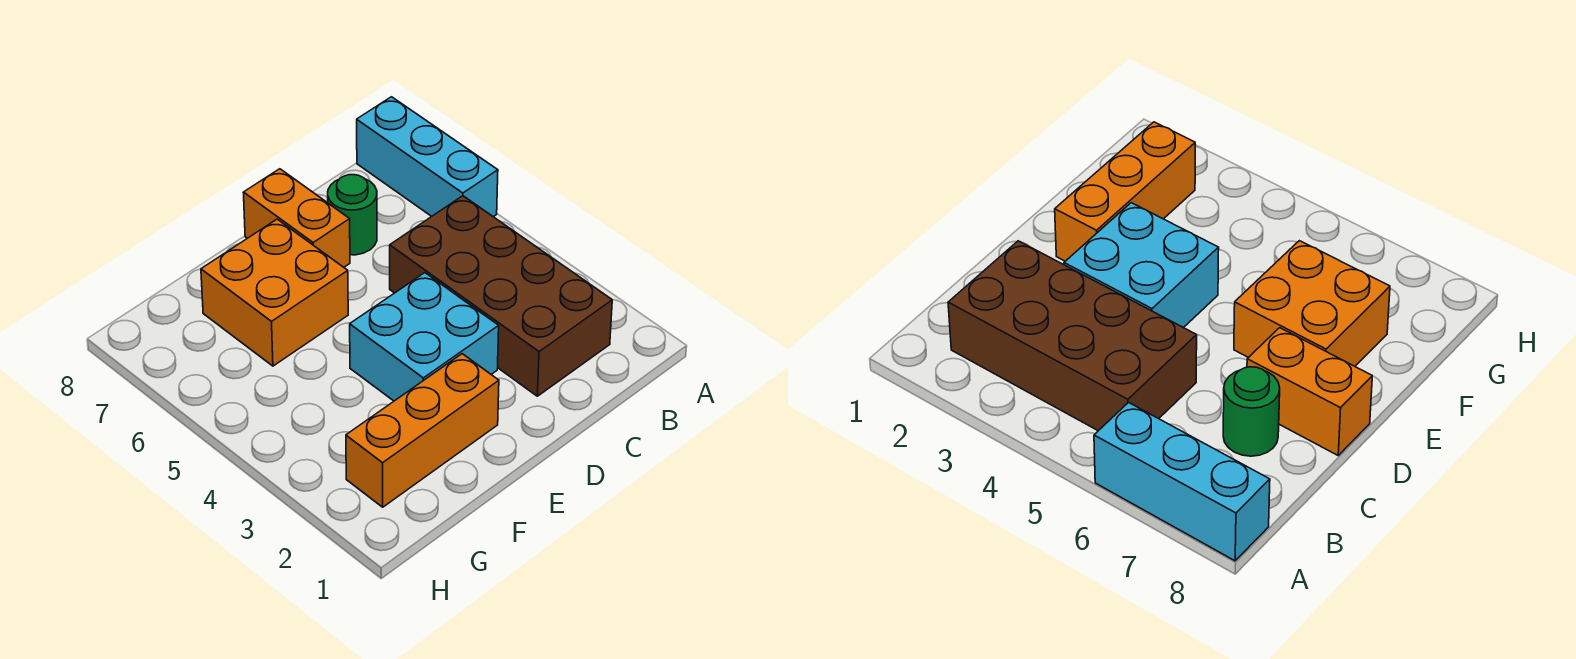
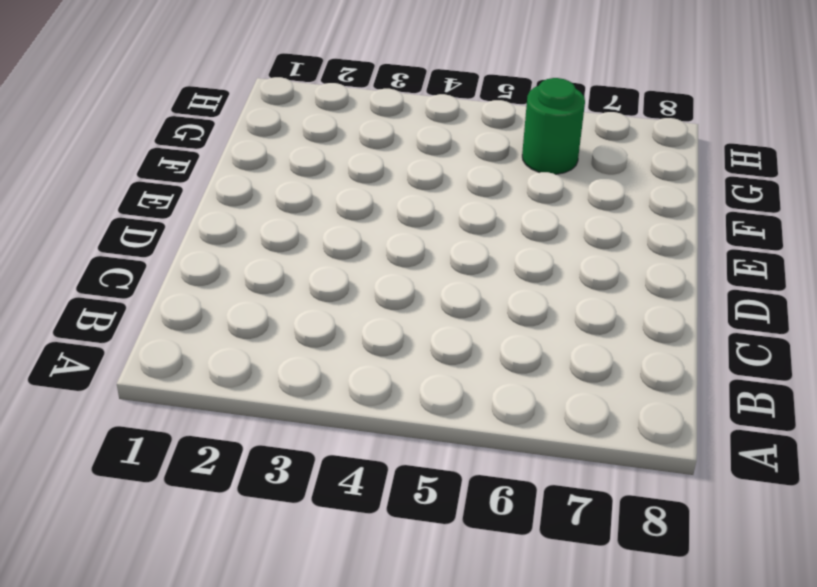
green 1x1 round brick [522,78,585,174] -> green 1x1 round brick moved to [328,175,377,255]
none -> cyan 1x3 brick [357,97,498,217]
none -> brown 2x4 brick [390,196,612,396]

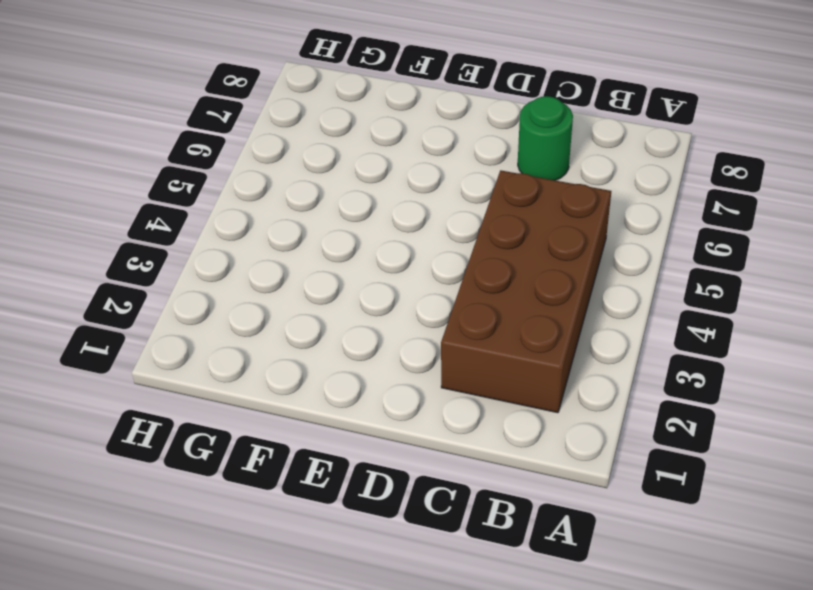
none -> cyan 1x3 brick [357,97,498,217]
none -> cyan 2x2 brick [350,273,499,401]

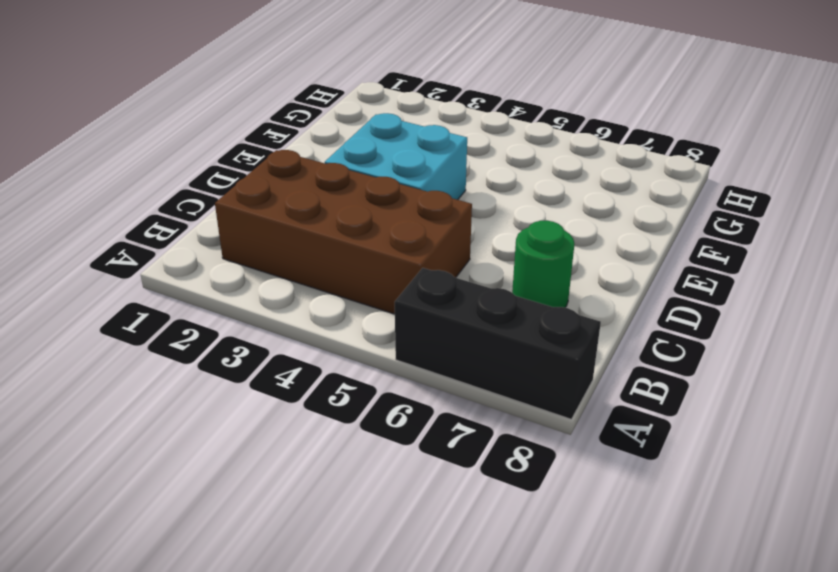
black 1x3 brick [395,268,601,419] -> cyan 1x3 brick [357,97,498,217]
none -> orange 1x2 brick [243,169,350,267]
none -> orange 1x3 brick [346,354,499,507]

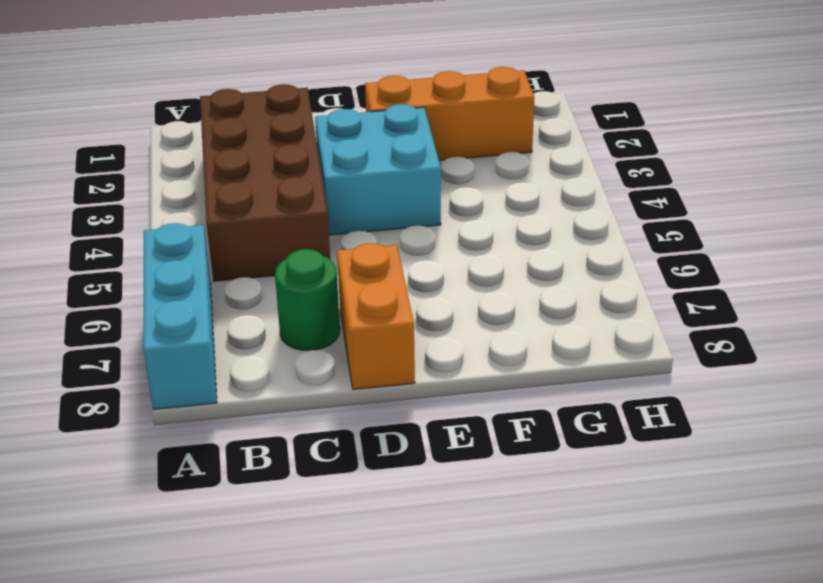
none -> orange 2x2 brick [201,219,348,366]

